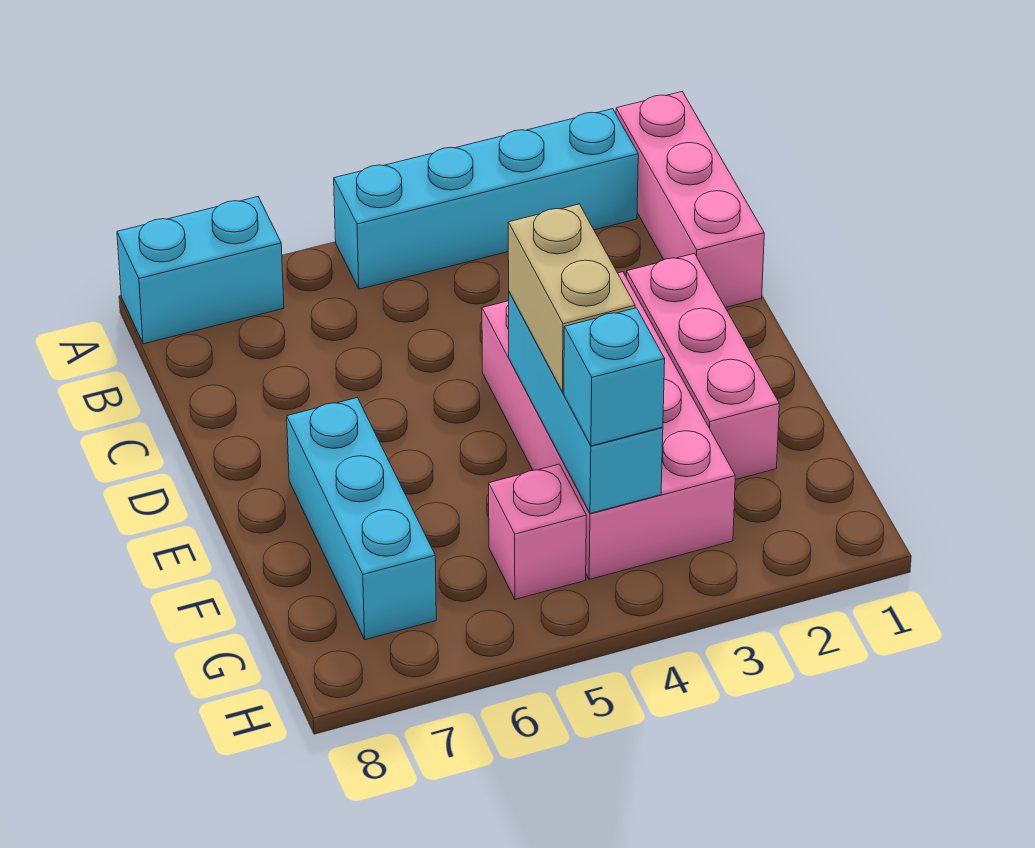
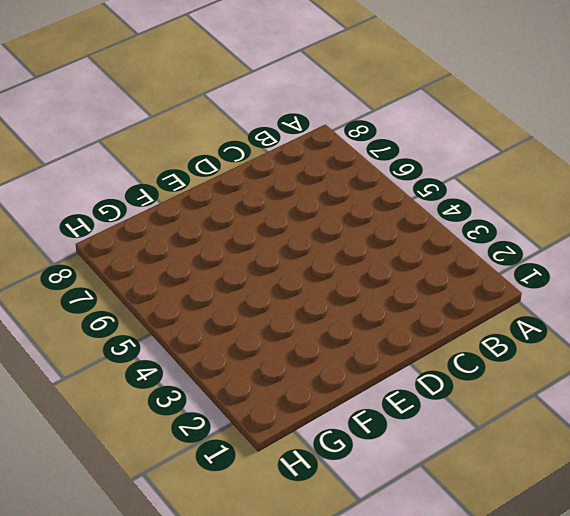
none -> pink 1x3 brick [616,92,764,308]
none -> cyan 1x4 brick [334,109,638,289]

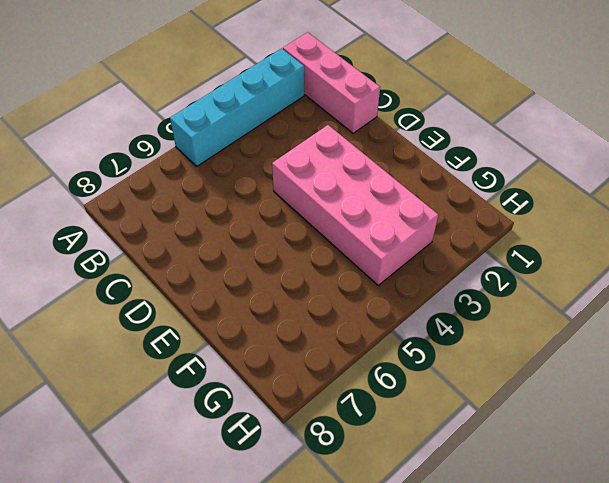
none -> cyan 1x2 brick [117,197,284,344]
none -> pink 1x3 brick [626,254,779,480]

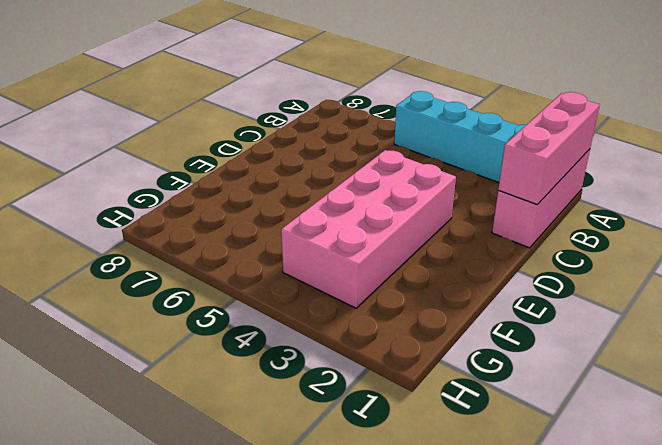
pink 1x3 brick [498,92,600,204] -> pink 1x3 brick moved to [626,254,779,480]
none -> cyan 1x2 brick [117,197,284,344]
none -> cyan 1x3 brick [287,398,436,640]

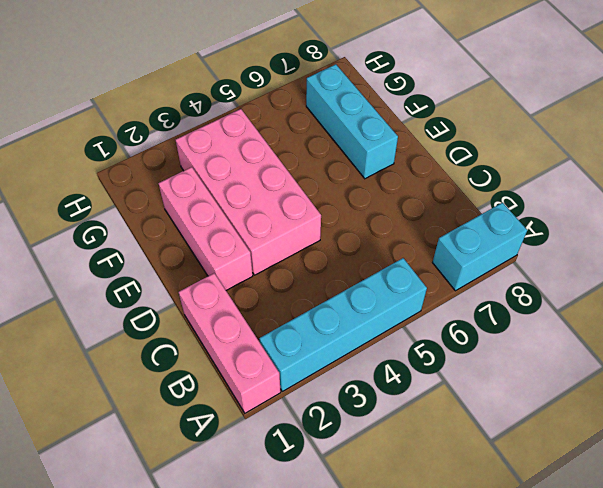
none -> pink 1x1 brick [489,464,586,599]
none -> cyan 1x3 brick [509,292,663,513]

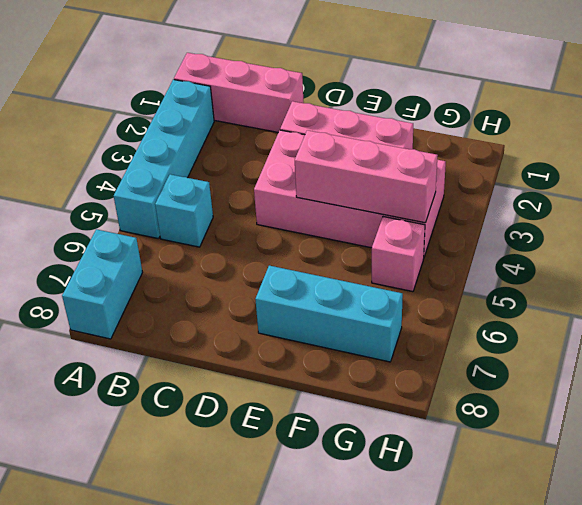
cyan 1x1 brick [155,174,213,247] -> cyan 1x1 brick moved to [564,308,665,446]
pink 1x3 brick [295,130,438,223] -> cyan 1x3 brick [509,292,663,513]
none -> tan 1x2 brick [508,204,635,392]

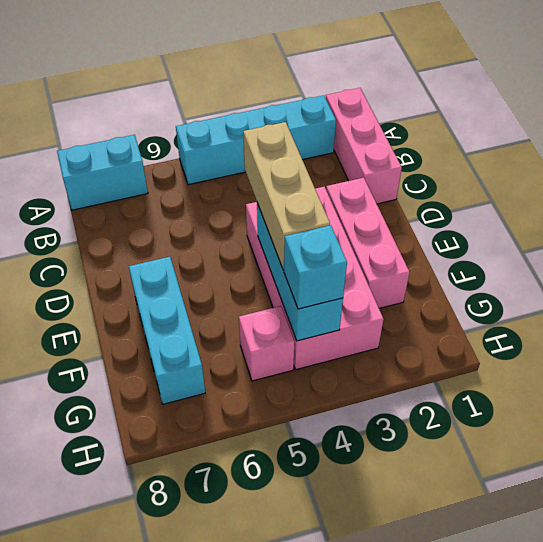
tan 1x3 brick [243,122,330,270] -> tan 1x2 brick [508,204,635,392]

